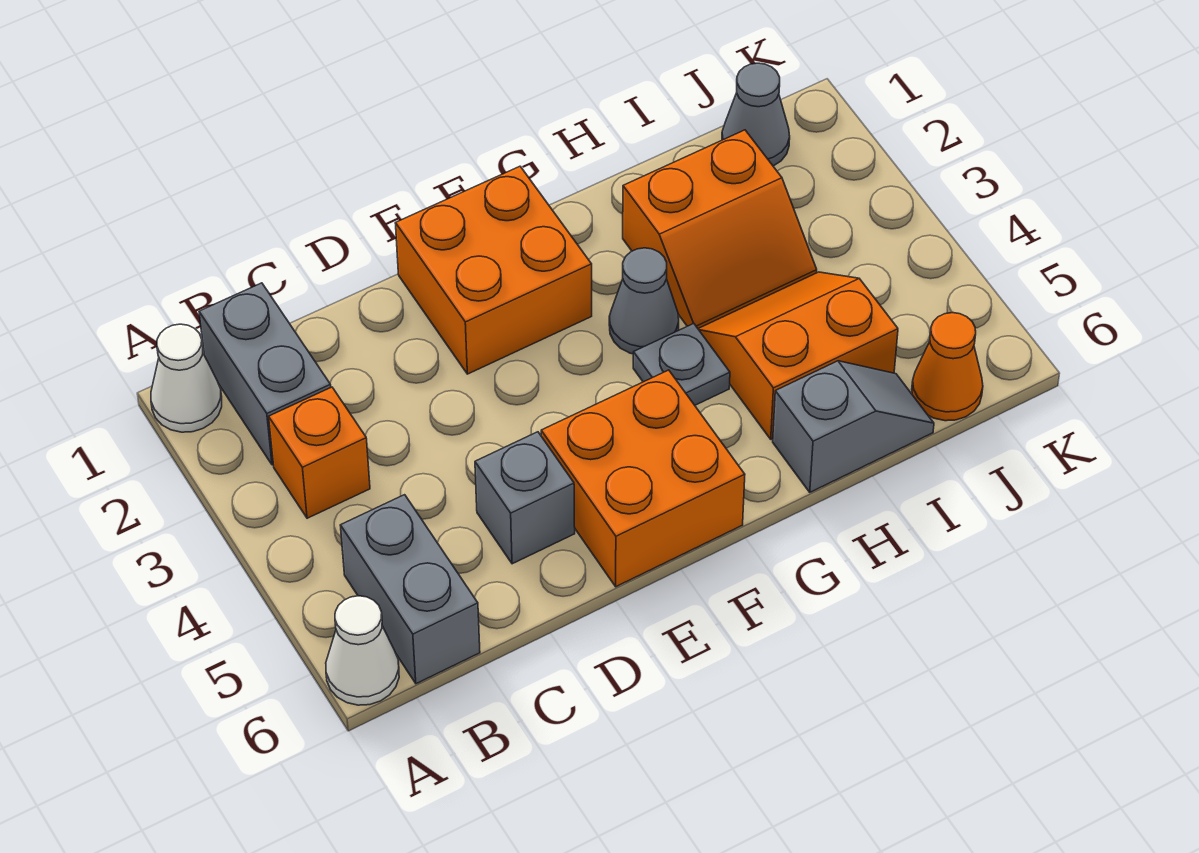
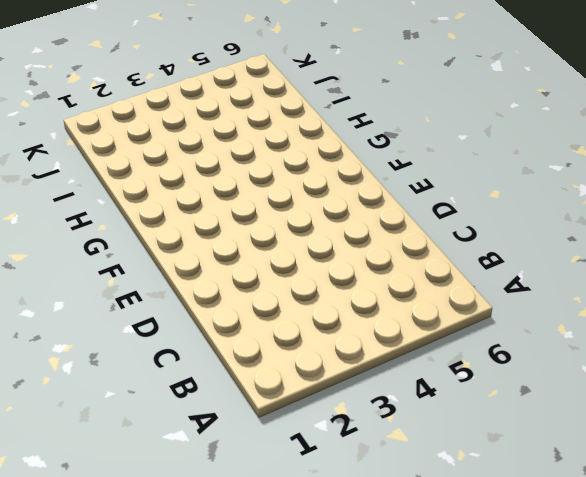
none -> white 1x1 cone [151,324,222,432]
none -> white 1x1 cone [326,596,399,705]
none -> grey 1x2 brick [199,283,331,465]

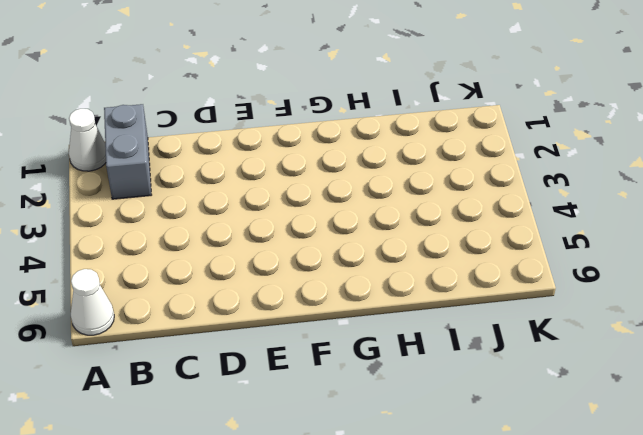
none -> orange 1x1 brick [269,387,370,518]
none -> grey 1x2 brick [340,495,480,684]
none -> grey 1x1 brick [475,432,575,564]

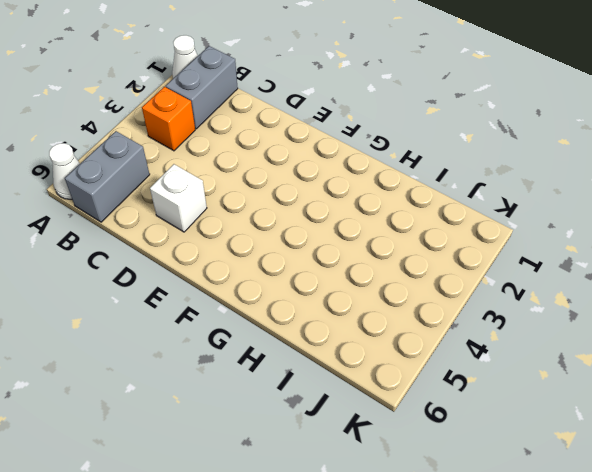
white 1x1 brick [150,164,207,232] -> grey 1x1 brick [475,432,575,564]
none -> orange 2x2 brick [395,166,592,374]
none -> orange 2x2 brick [541,370,745,587]
none -> grey 1x1 cone [609,248,679,354]

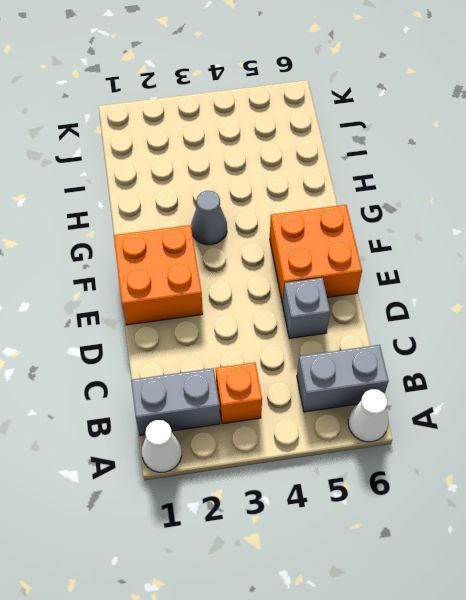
none -> grey 1x1 plate [633,324,730,405]
none -> orange 2x2 slope [623,130,817,328]
none -> orange 2x2 slope [698,272,898,439]

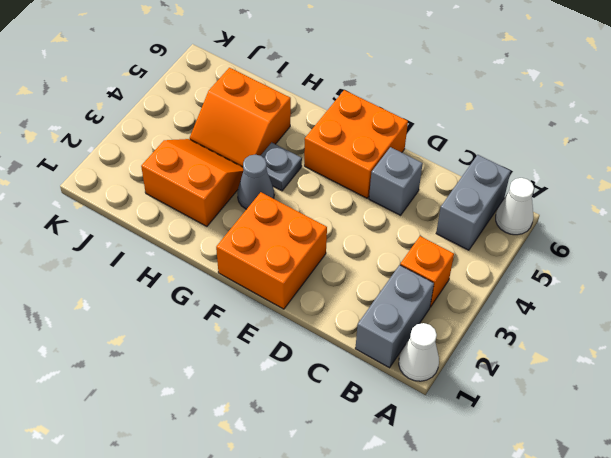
none -> grey 1x2 slope [773,361,934,492]
none -> grey 1x1 cone [722,63,790,166]
none -> orange 1x1 cone [912,313,983,421]

